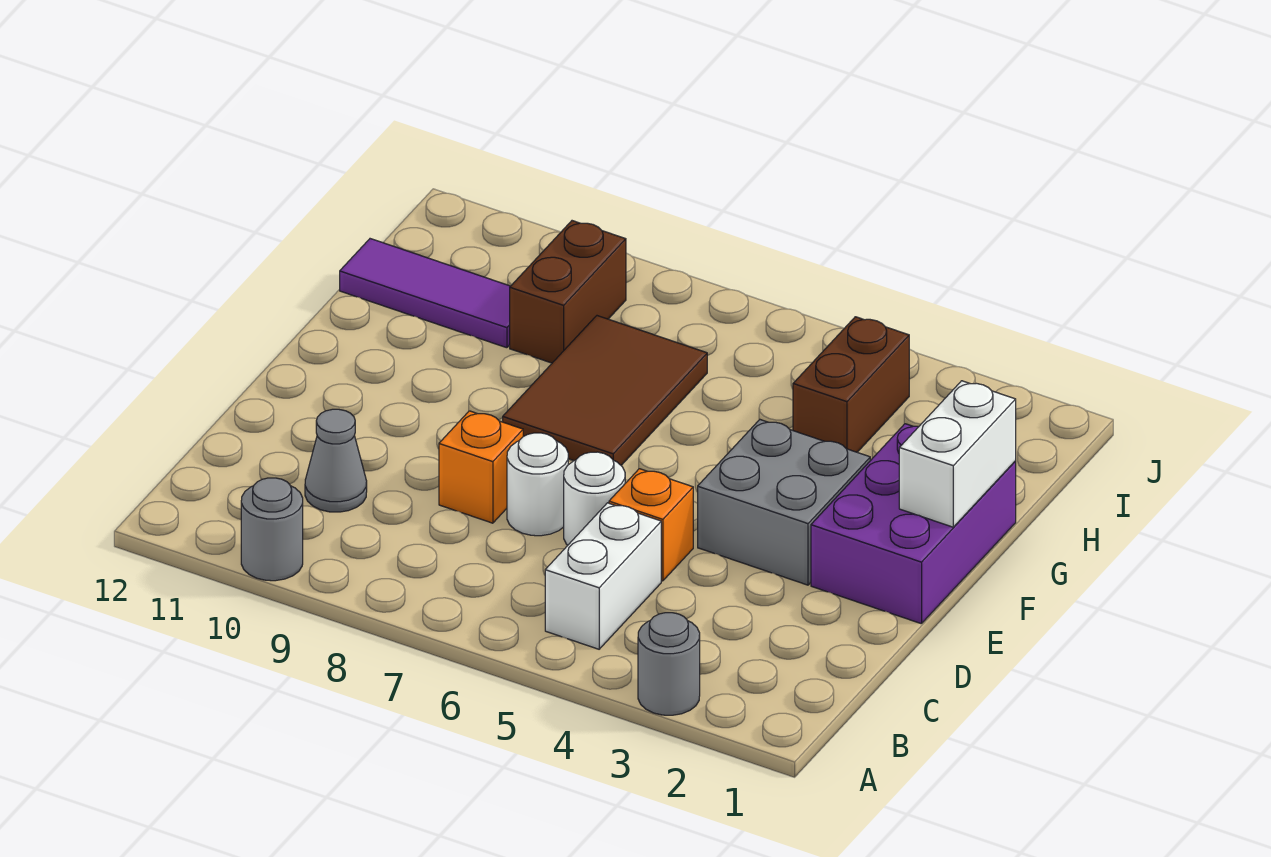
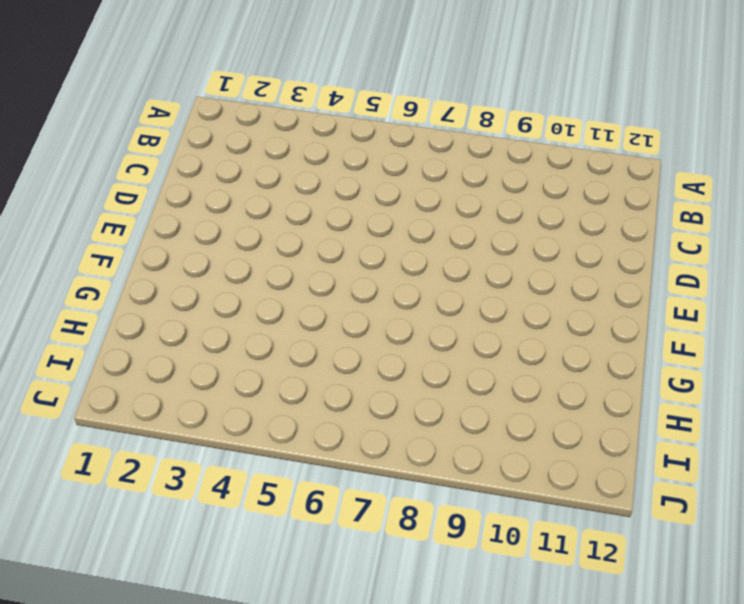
none -> grey 1x1 round brick [638,613,700,715]
none -> grey 1x1 round brick [241,478,303,581]
none -> white 1x2 brick [545,503,661,649]

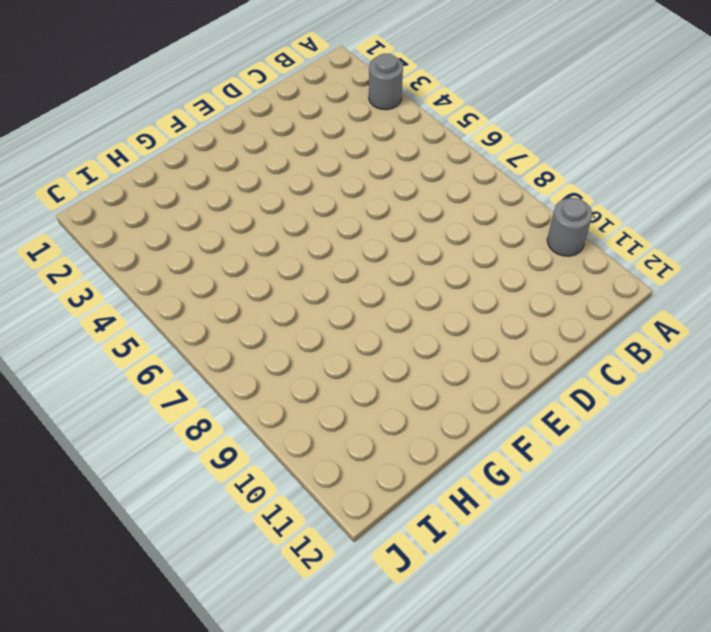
none -> white 1x2 brick [545,503,661,649]
none -> grey 1x1 cone [305,409,367,512]
none -> orange 1x1 brick [609,469,693,581]

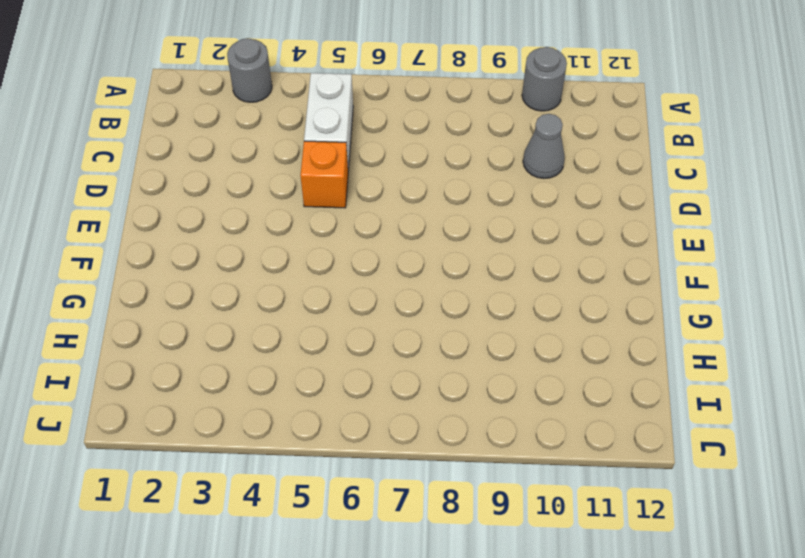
none -> white 1x1 round brick [564,452,625,545]
none -> white 1x1 round brick [507,433,568,536]
none -> orange 1x1 brick [439,411,523,523]

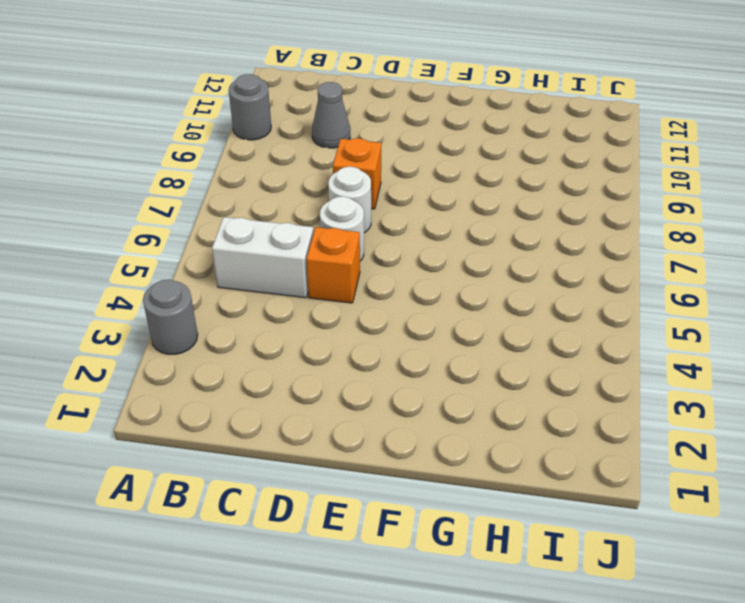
none -> purple 2x3 brick [811,424,1016,624]
none -> grey 2x2 brick [698,420,870,585]
none -> brown 2x3 tile [503,316,707,465]

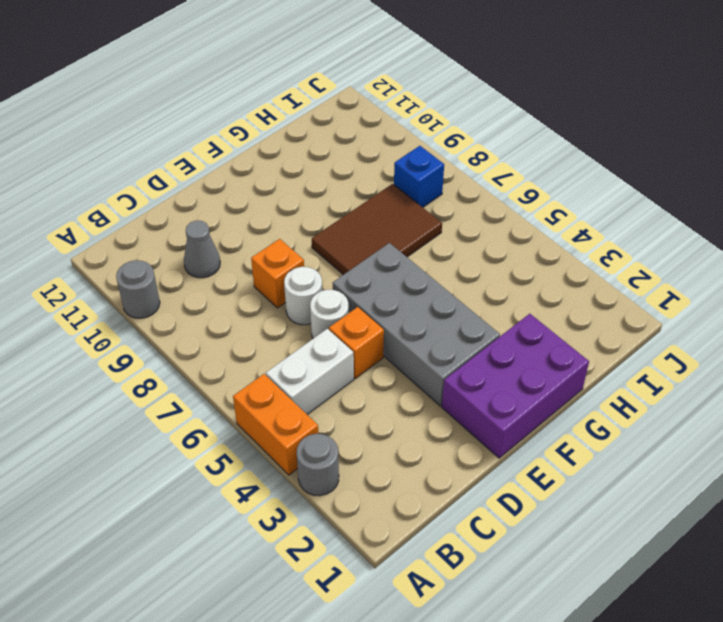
orange 1x2 brick [233,374,318,475] -> none
grey 2x4 brick [333,243,500,406] -> grey 2x2 brick [698,420,870,585]
blue 1x1 brick [394,146,444,207] -> none
none -> brown 1x2 brick [793,317,909,452]
none -> brown 1x2 brick [510,221,626,363]
none -> purple 1x3 tile [340,239,510,348]

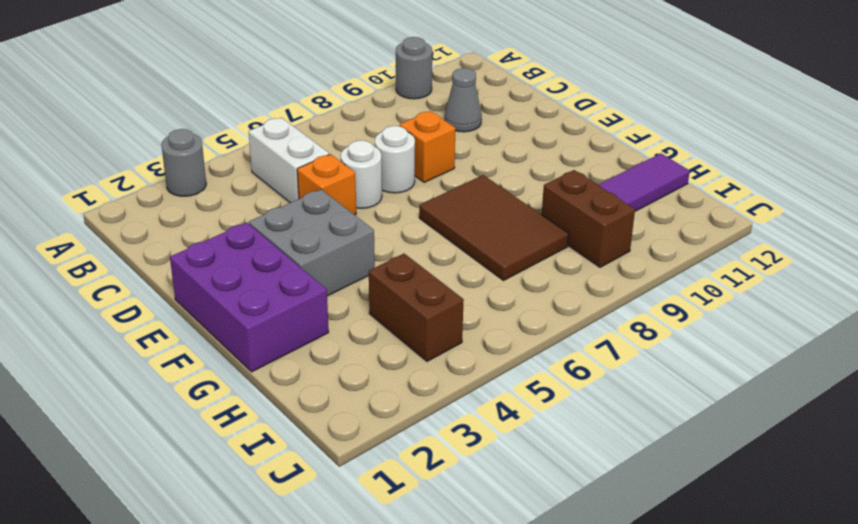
none -> white 1x2 brick [899,381,1016,527]

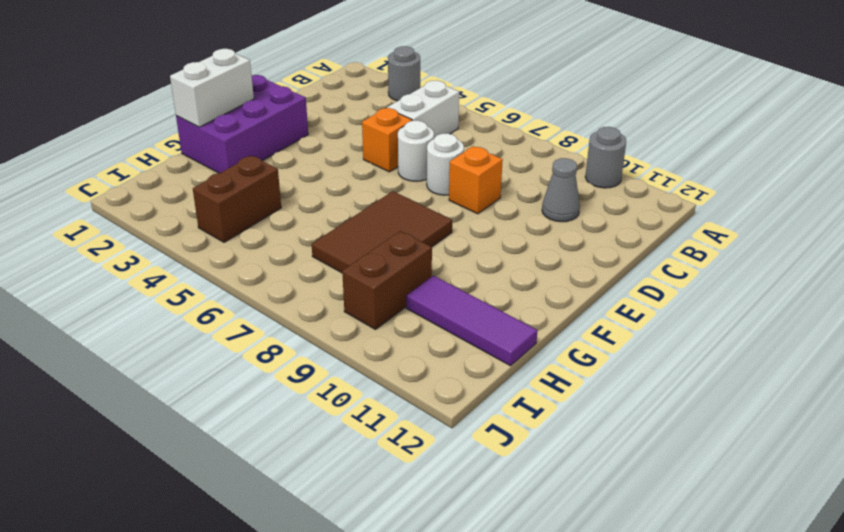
none -> grey 2x2 brick [698,420,870,585]

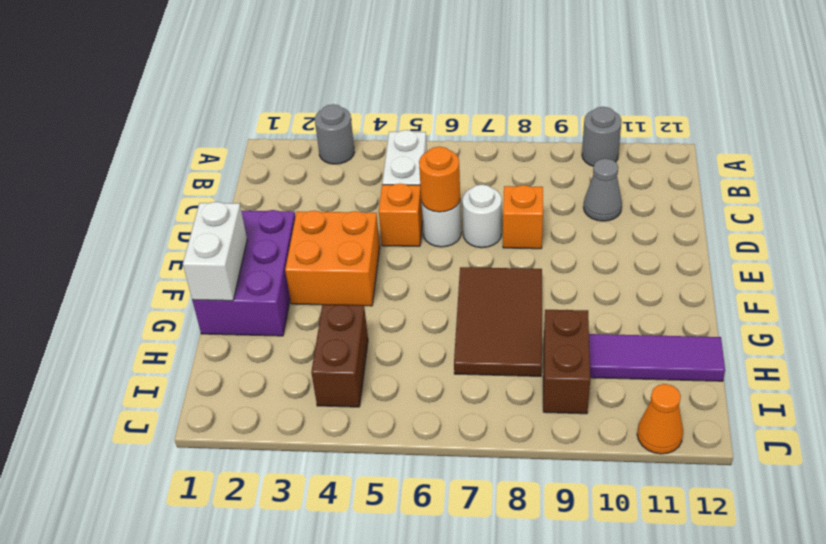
orange 1x1 round brick [419,147,460,212] -> none
orange 2x2 brick [285,211,380,306] -> grey 2x2 brick [698,420,870,585]
orange 1x1 cone [637,384,683,454] -> none

